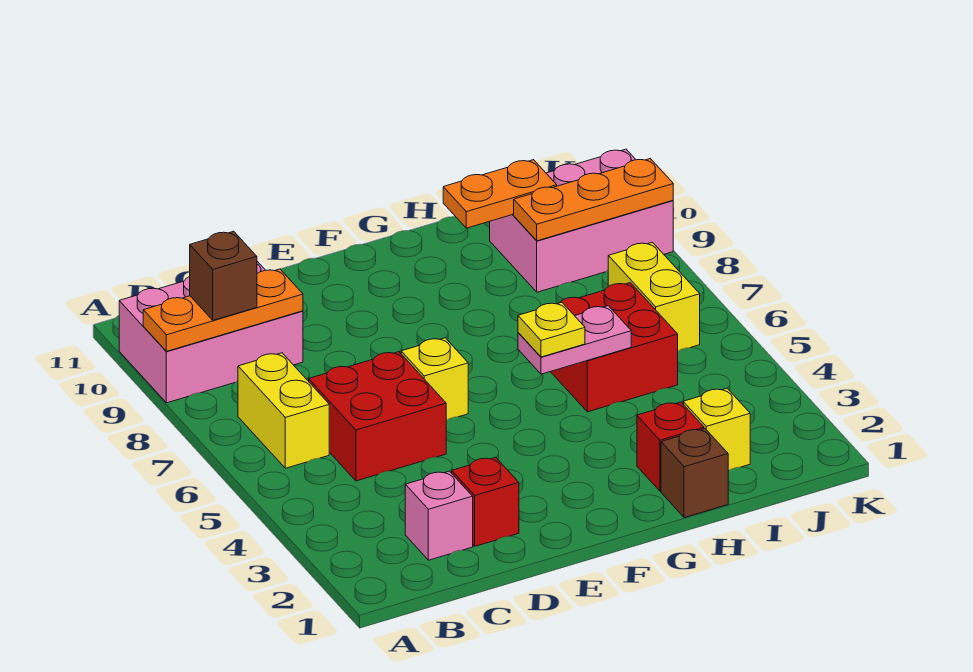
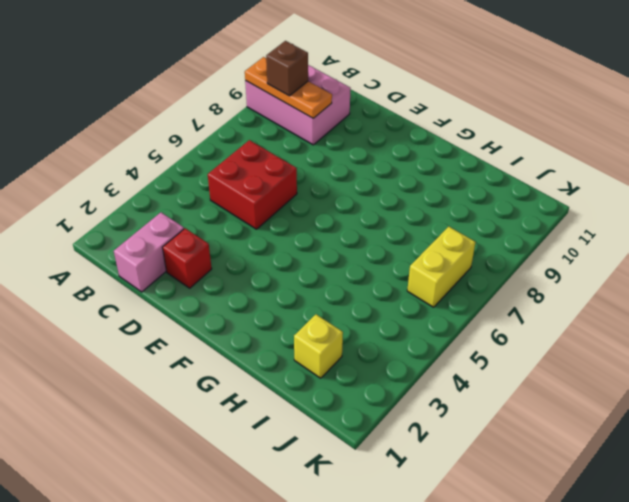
pink 1x2 brick [114,213,184,292] -> pink 1x1 brick [405,471,473,560]
none -> yellow 1x2 brick [238,353,329,468]
none -> yellow 1x1 brick [401,338,468,420]
none -> brown 1x1 brick [661,429,728,518]

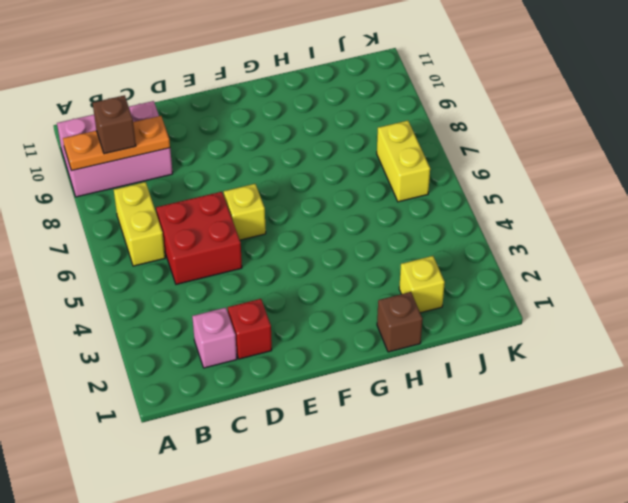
none -> red 1x1 brick [637,402,704,491]
none -> red 2x2 brick [551,283,678,412]
none -> pink 2x3 brick [490,149,673,292]

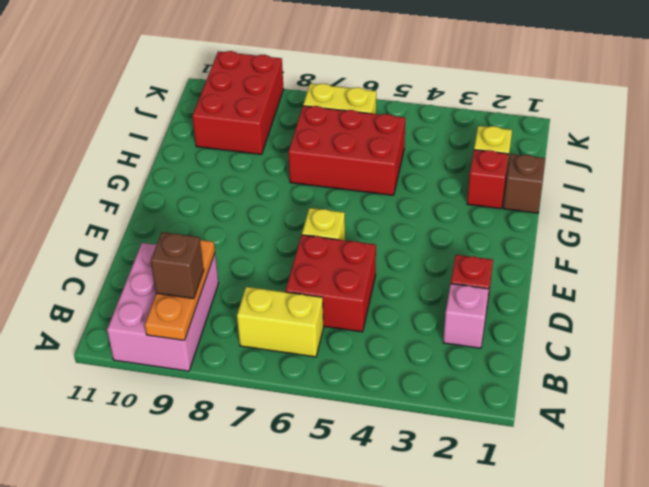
red 2x3 brick [288,106,405,195] -> red 2x2 brick [551,283,678,412]
red 2x3 brick [192,51,284,155] -> pink 2x3 brick [490,149,673,292]
none -> pink 1x2 plate [518,306,631,374]
none -> orange 1x2 plate [443,160,557,228]
none -> orange 1x3 plate [514,159,673,241]

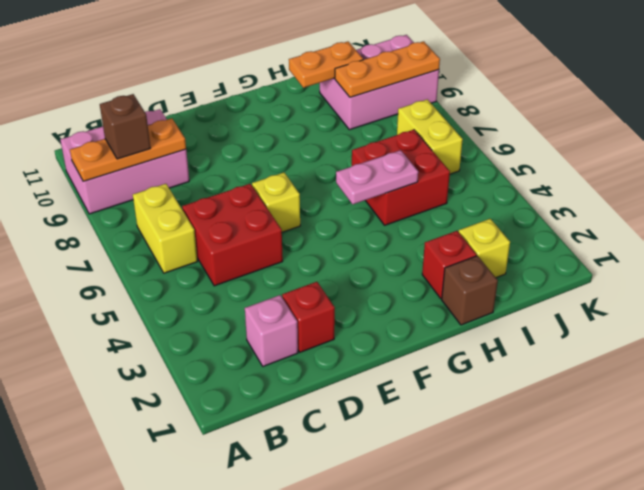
none -> yellow 1x1 plate [518,302,585,357]

